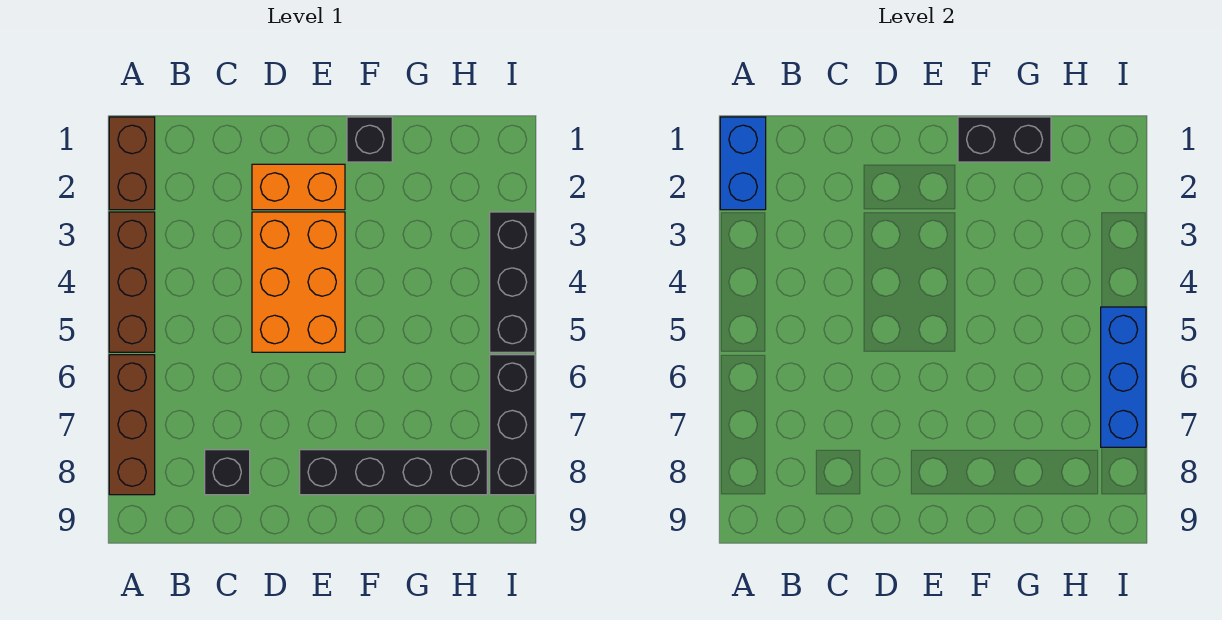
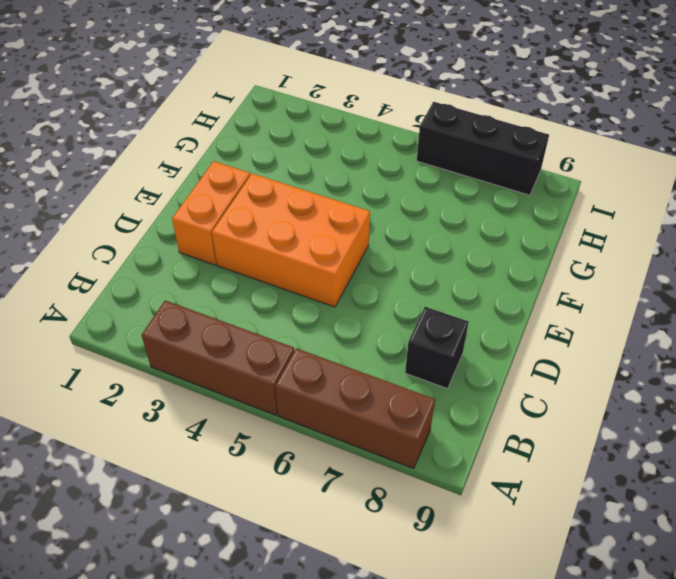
none -> brown 1x2 brick [109,117,155,210]
none -> black 1x4 brick [300,450,487,495]
none -> black 1x1 brick [347,117,392,162]

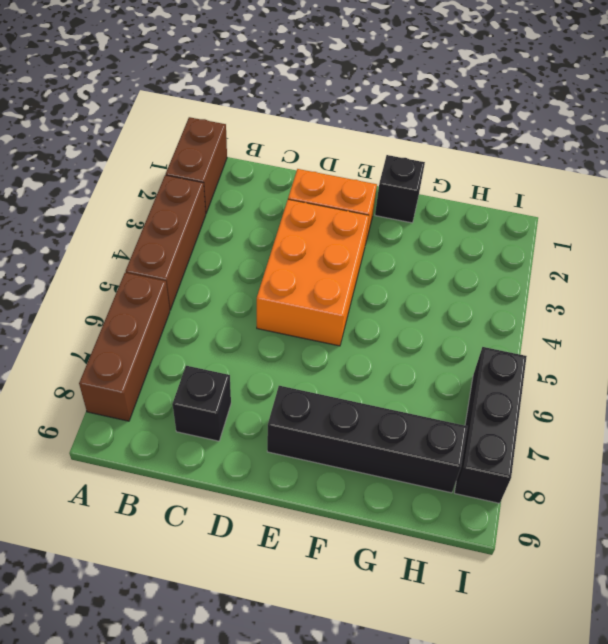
none -> black 1x3 brick [490,212,535,352]
none -> blue 1x2 brick [720,117,766,210]
none -> black 1x2 brick [958,117,1051,162]

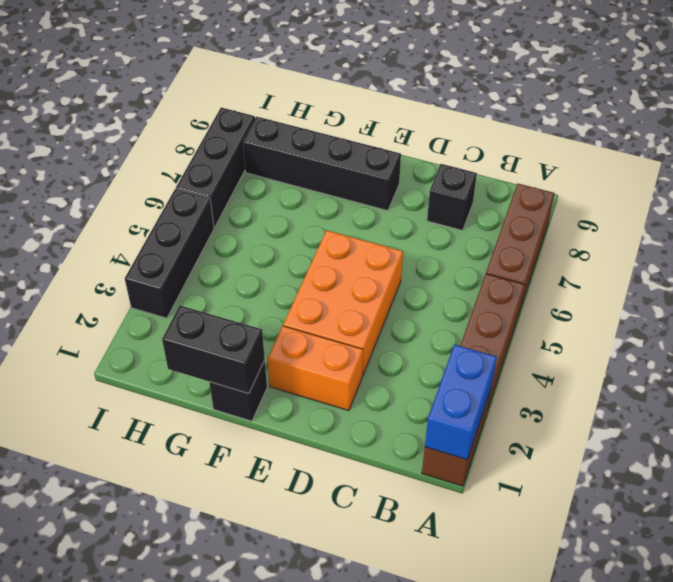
none -> blue 1x3 brick [1101,307,1146,447]

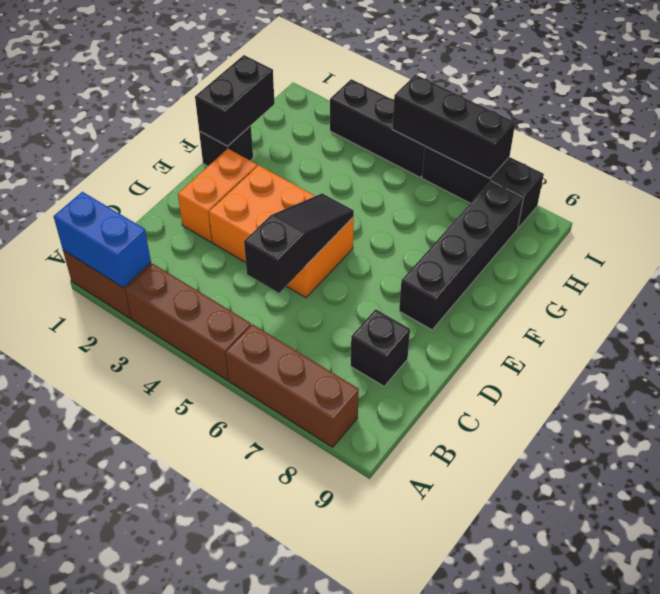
black 1x3 slope [244,193,354,293] -> none
black 1x3 brick [392,75,515,178] -> blue 1x3 brick [1101,307,1146,447]

